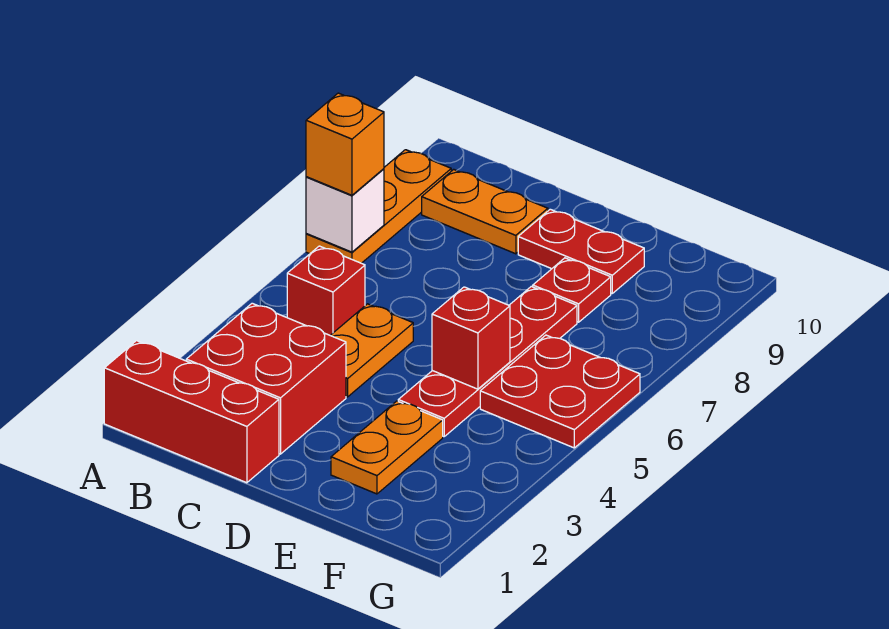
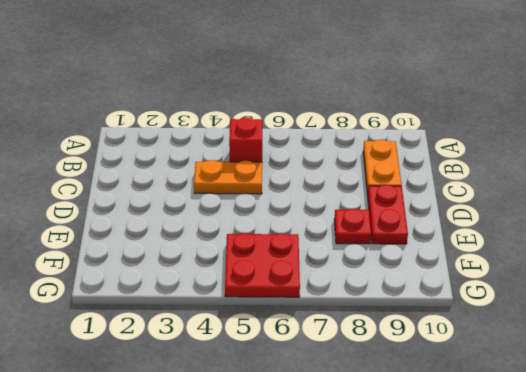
none -> red 1x3 brick [104,341,279,483]
none -> orange 1x3 plate [306,150,451,263]
none -> red 2x2 brick [186,303,346,454]

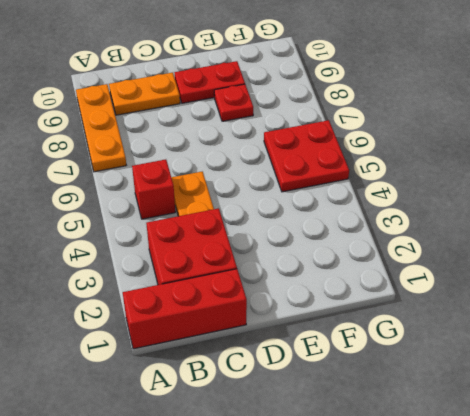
none -> orange 1x2 plate [331,401,443,494]
none -> red 1x4 plate [398,287,577,437]
none -> white 1x1 brick [306,169,384,252]

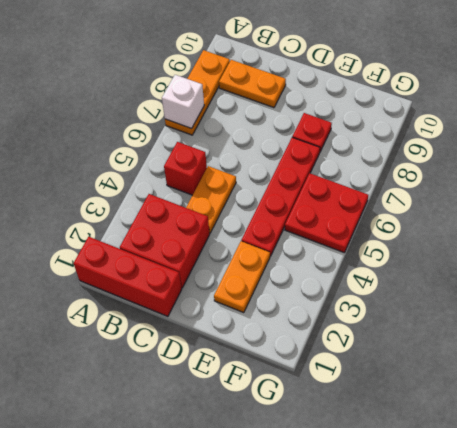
none -> red 1x2 plate [518,209,644,293]
none -> red 1x1 brick [432,287,510,389]
none -> orange 1x1 brick [306,93,384,195]

